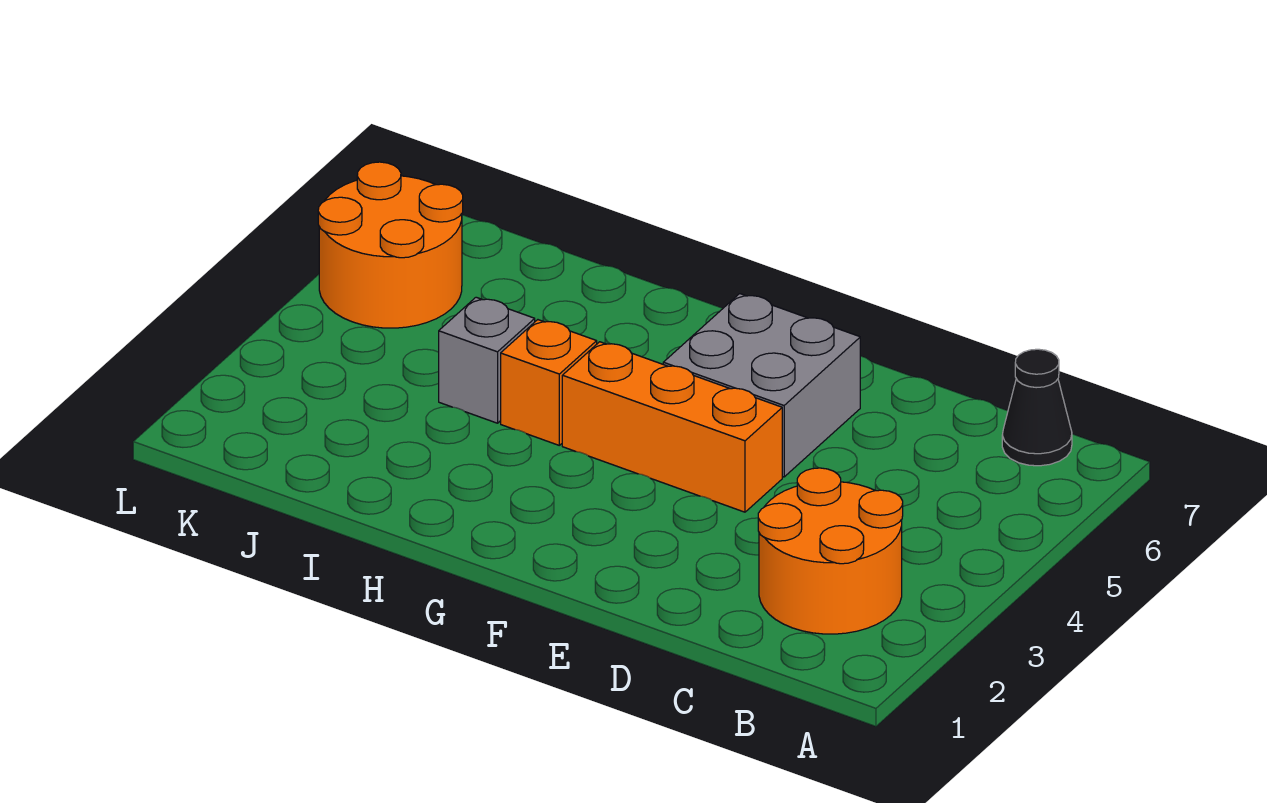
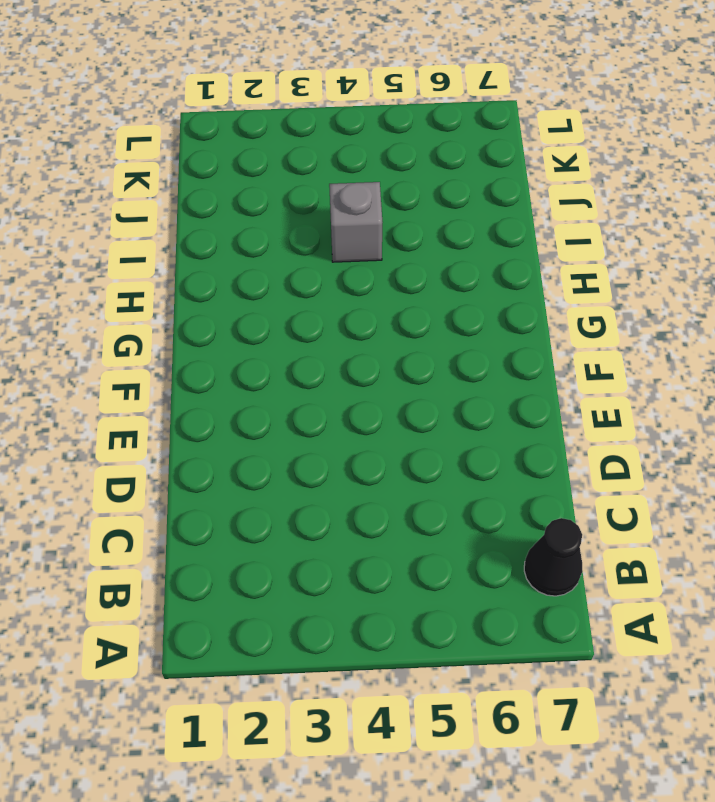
none -> orange 2x2 round brick [758,468,903,634]
none -> orange 1x3 brick [562,342,782,512]

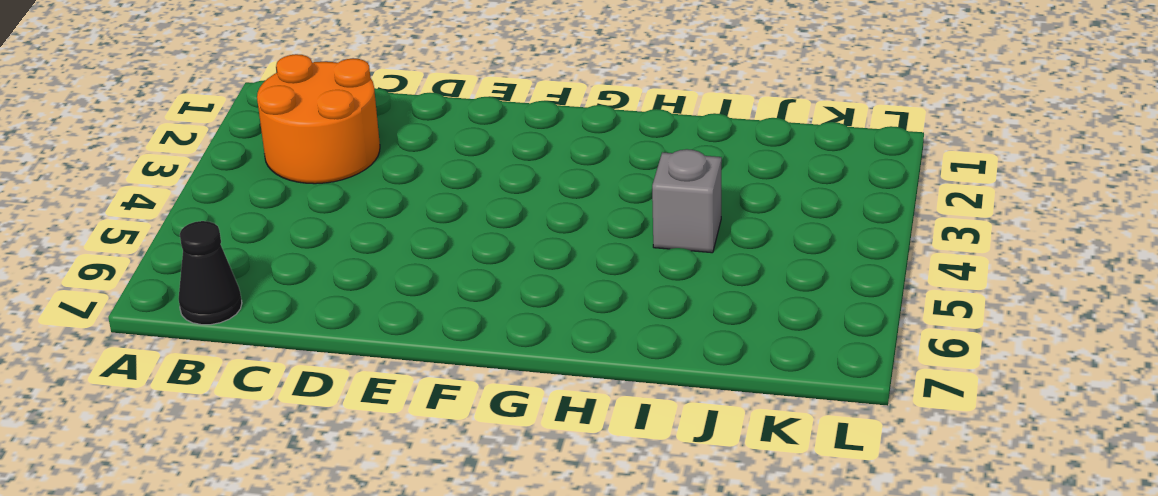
none -> orange 1x3 brick [562,342,782,512]
none -> grey 2x2 brick [663,294,860,477]

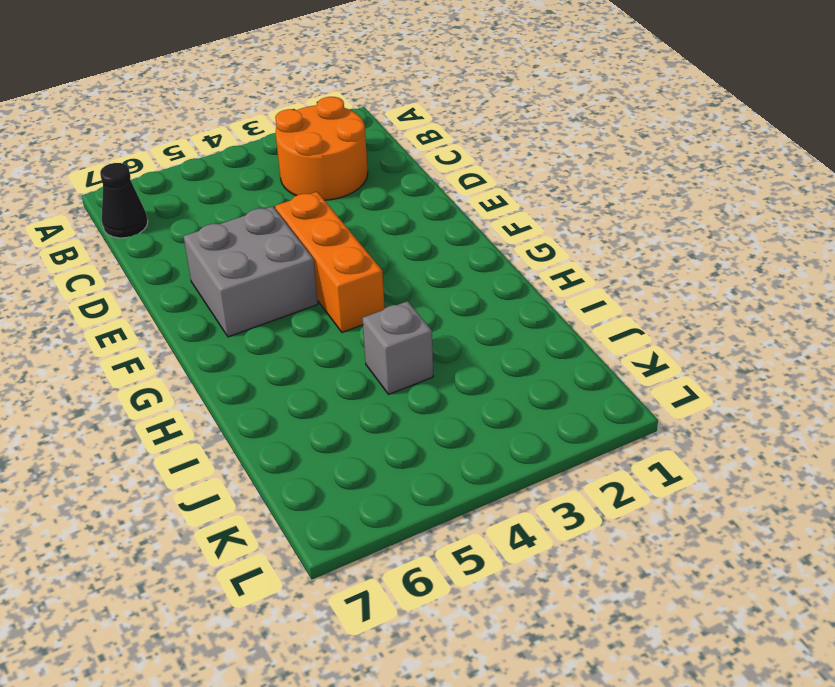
none -> orange 1x1 brick [501,320,597,445]
none -> orange 2x2 round brick [318,162,463,328]

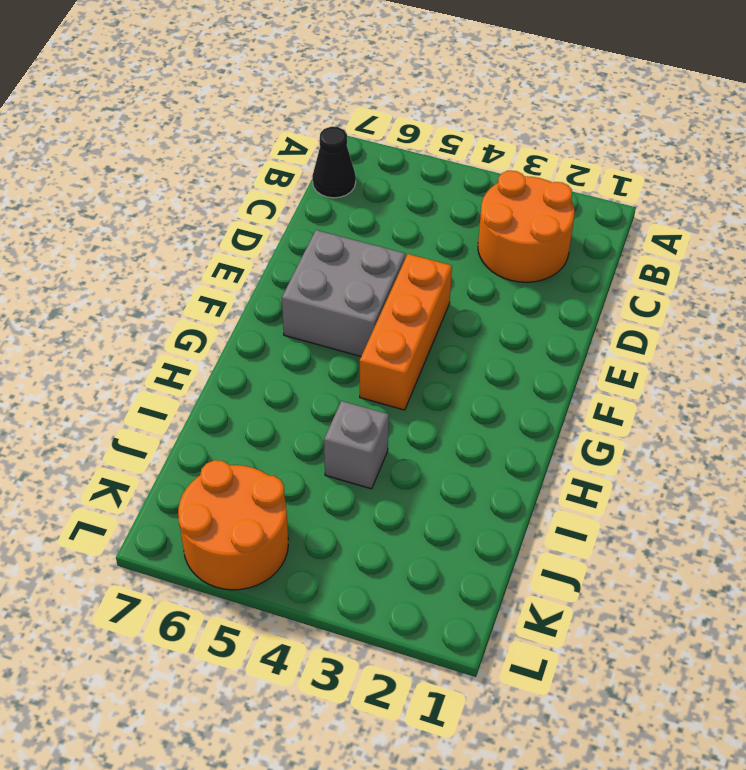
none -> orange 1x1 brick [501,320,597,445]

